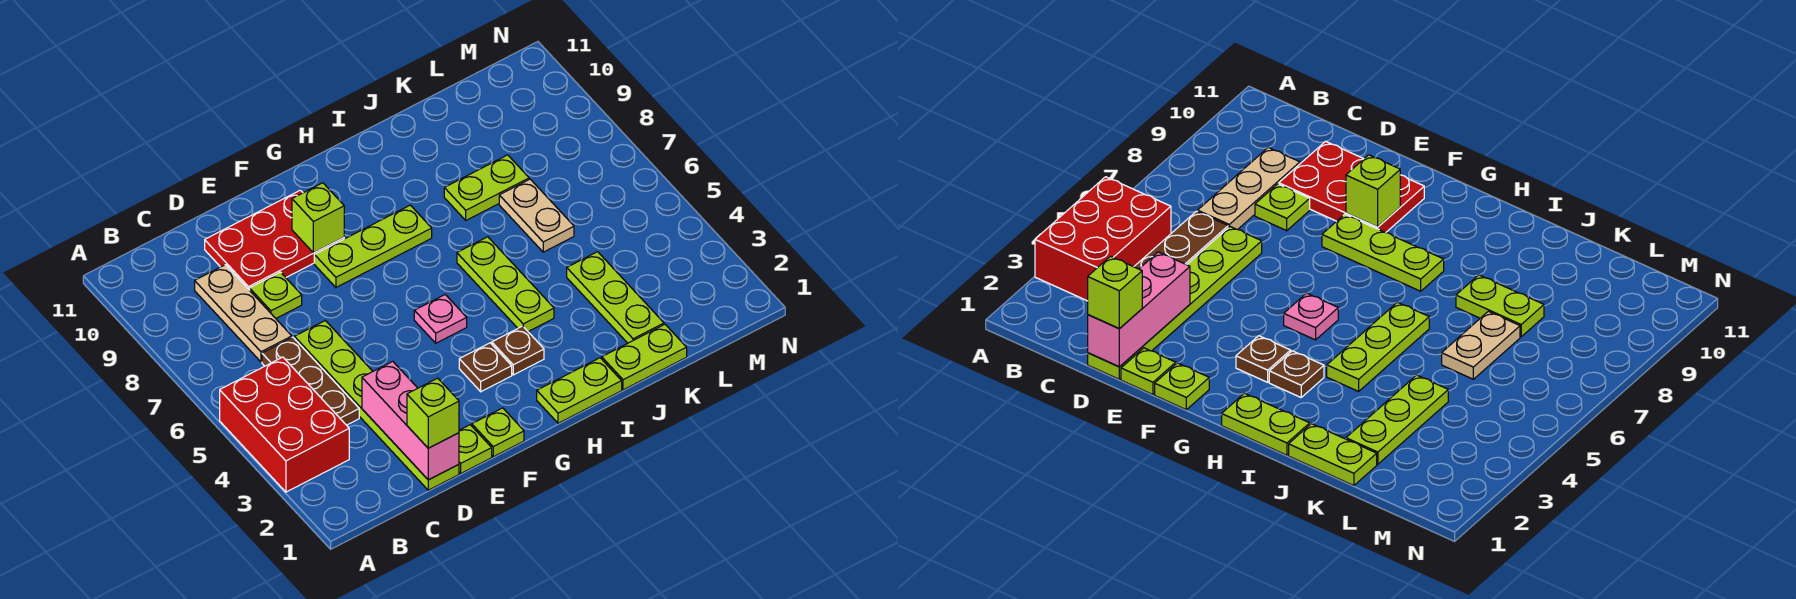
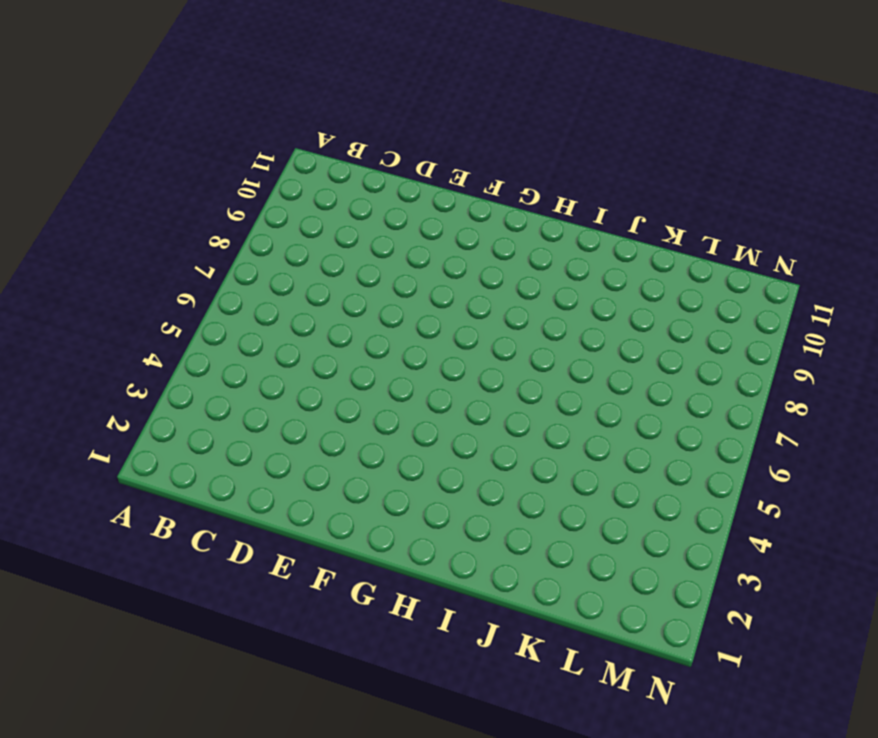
none -> red 2x3 brick [220,357,349,492]
none -> brown 1x3 plate [262,337,359,425]
none -> tan 1x3 plate [195,265,292,362]

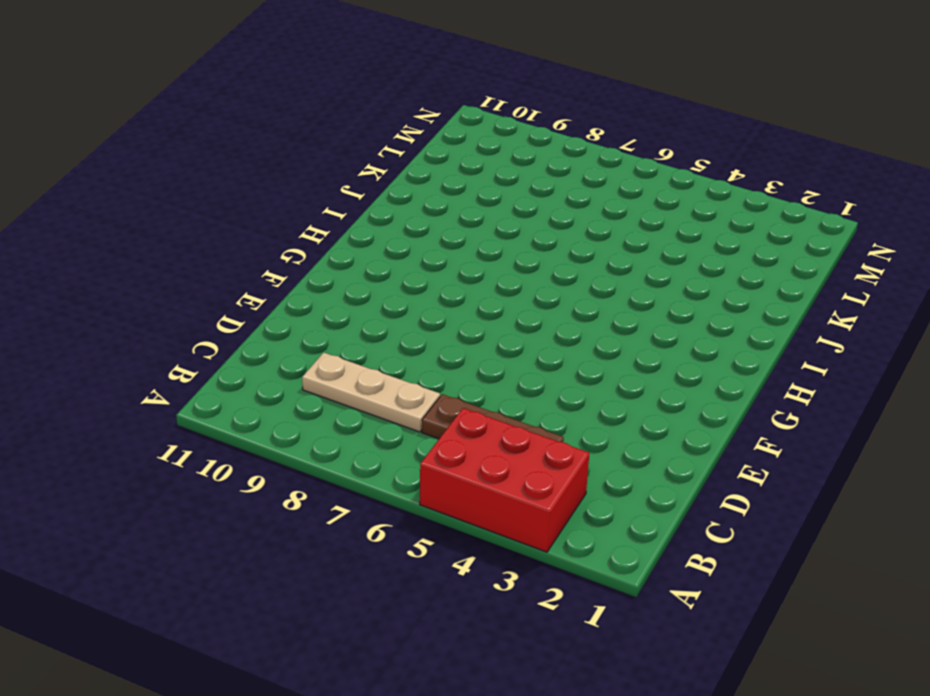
none -> lime 1x6 plate [294,321,459,490]
none -> lime 1x1 plate [250,272,302,318]
none -> red 2x3 plate [205,190,344,290]

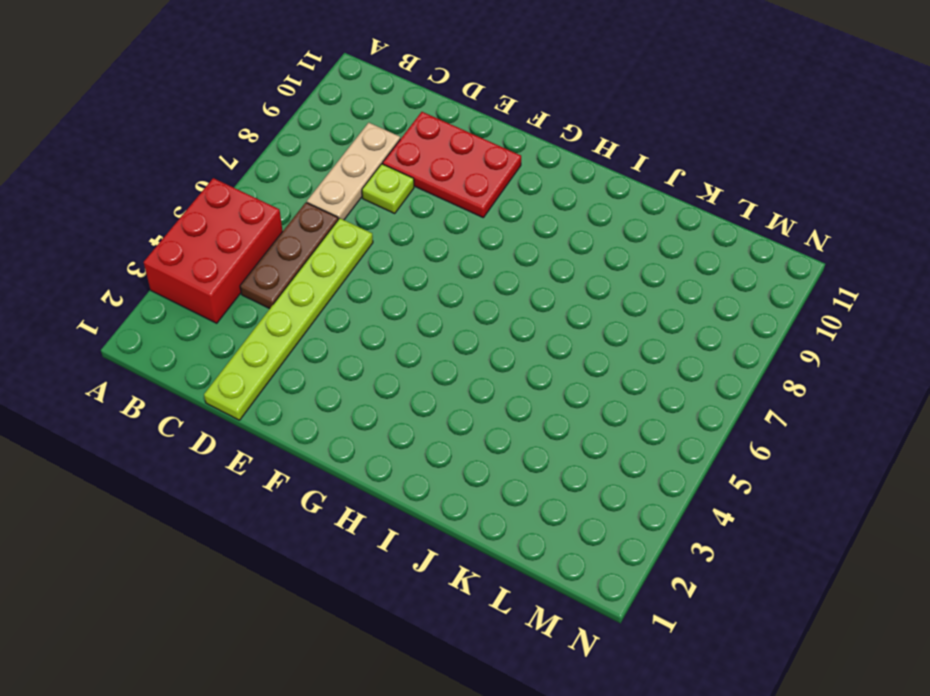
none -> lime 1x1 plate [459,425,492,473]
none -> lime 1x1 plate [472,408,524,457]
none -> lime 1x3 plate [314,205,432,287]

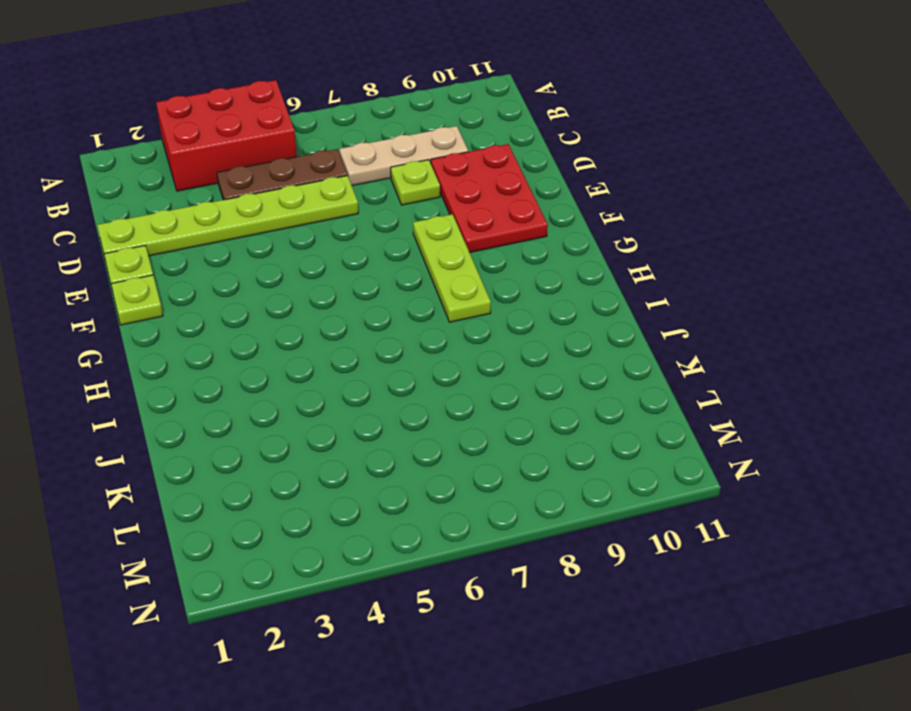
none -> brown 1x1 plate [459,343,512,392]
none -> pink 1x1 plate [414,295,467,343]
none -> lime 1x2 plate [537,358,622,423]

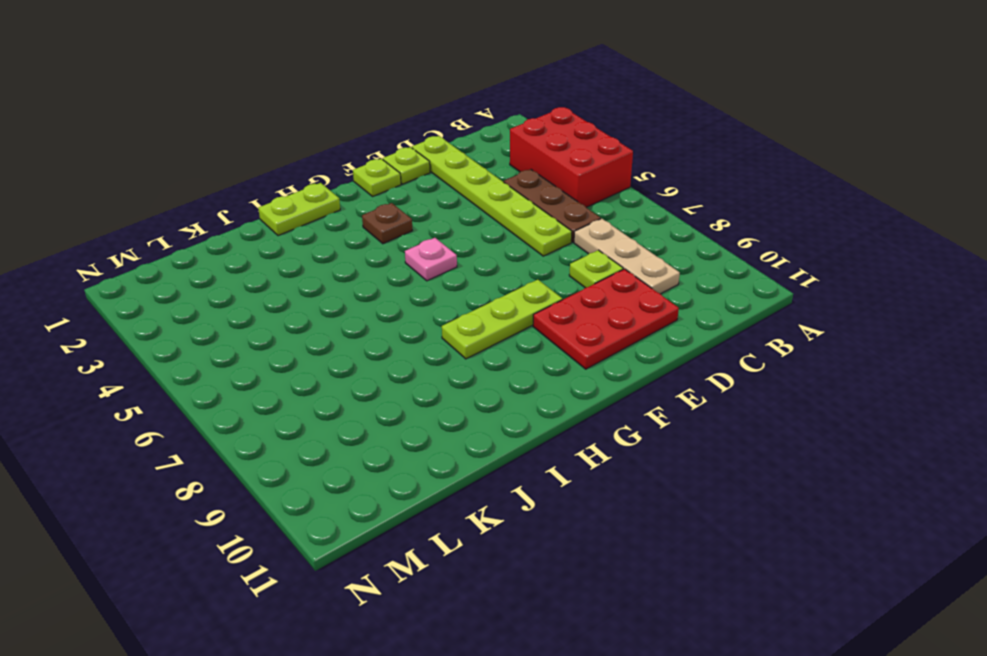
none -> brown 1x1 plate [492,326,544,375]
none -> lime 1x3 plate [457,237,554,332]
none -> lime 1x2 plate [602,324,687,390]

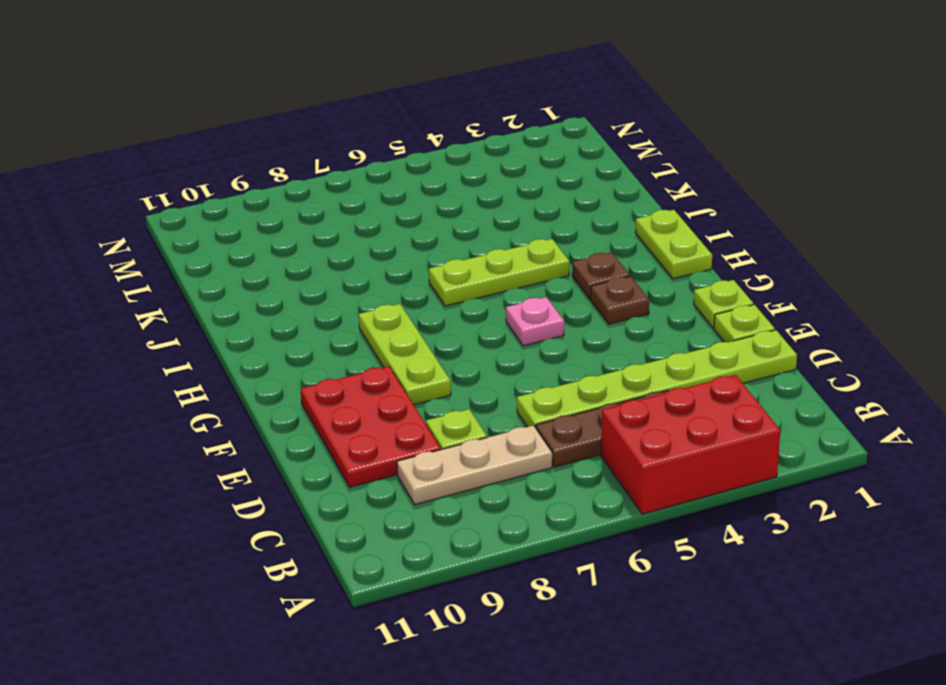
none -> lime 1x2 plate [602,324,687,390]
none -> lime 1x2 plate [444,155,529,220]
none -> lime 1x3 plate [567,252,664,343]

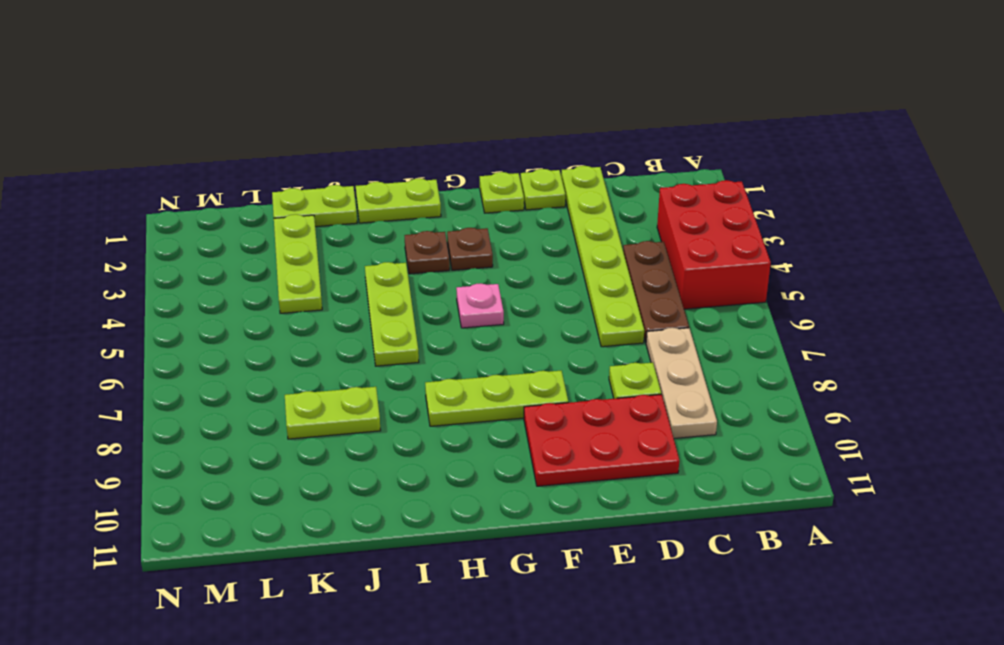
none -> tan 1x2 plate [499,179,574,252]
none -> pink 1x3 brick [362,361,459,480]
none -> lime 1x1 brick [292,183,344,253]

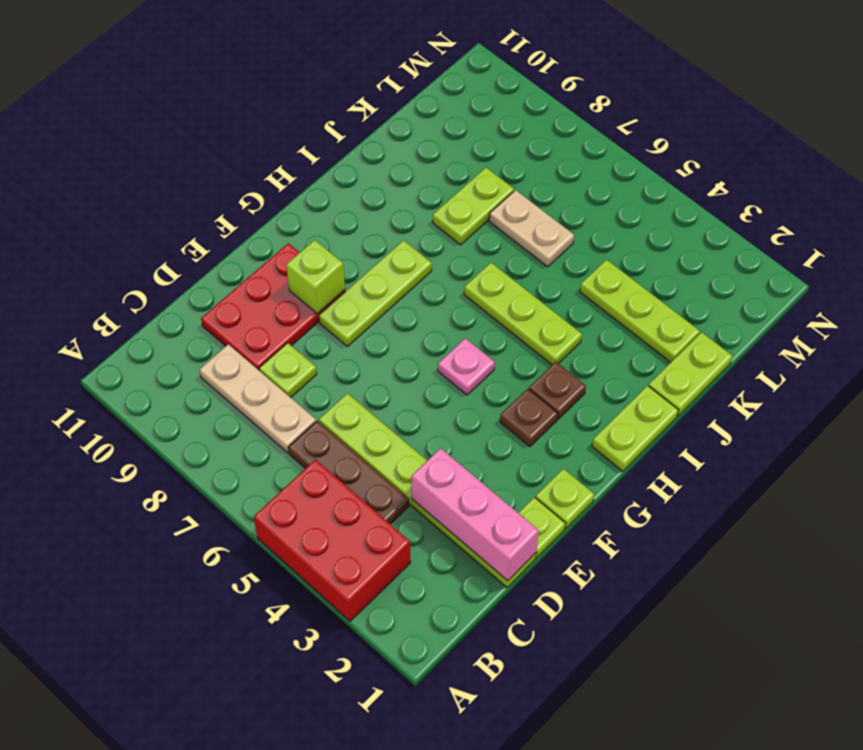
none -> lime 1x1 brick [407,378,459,448]

